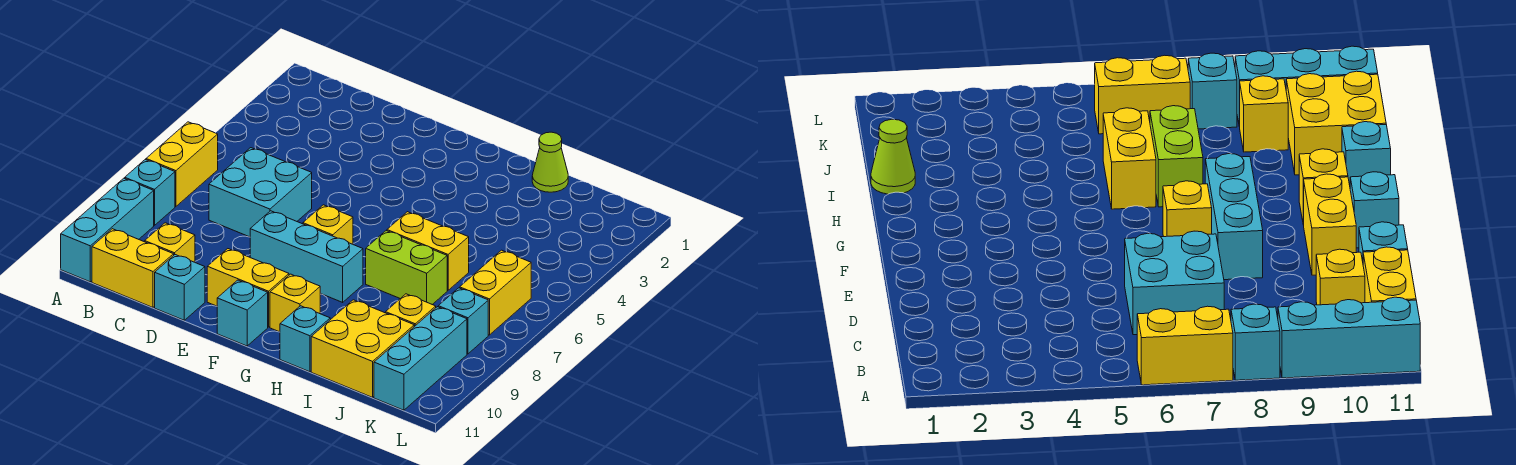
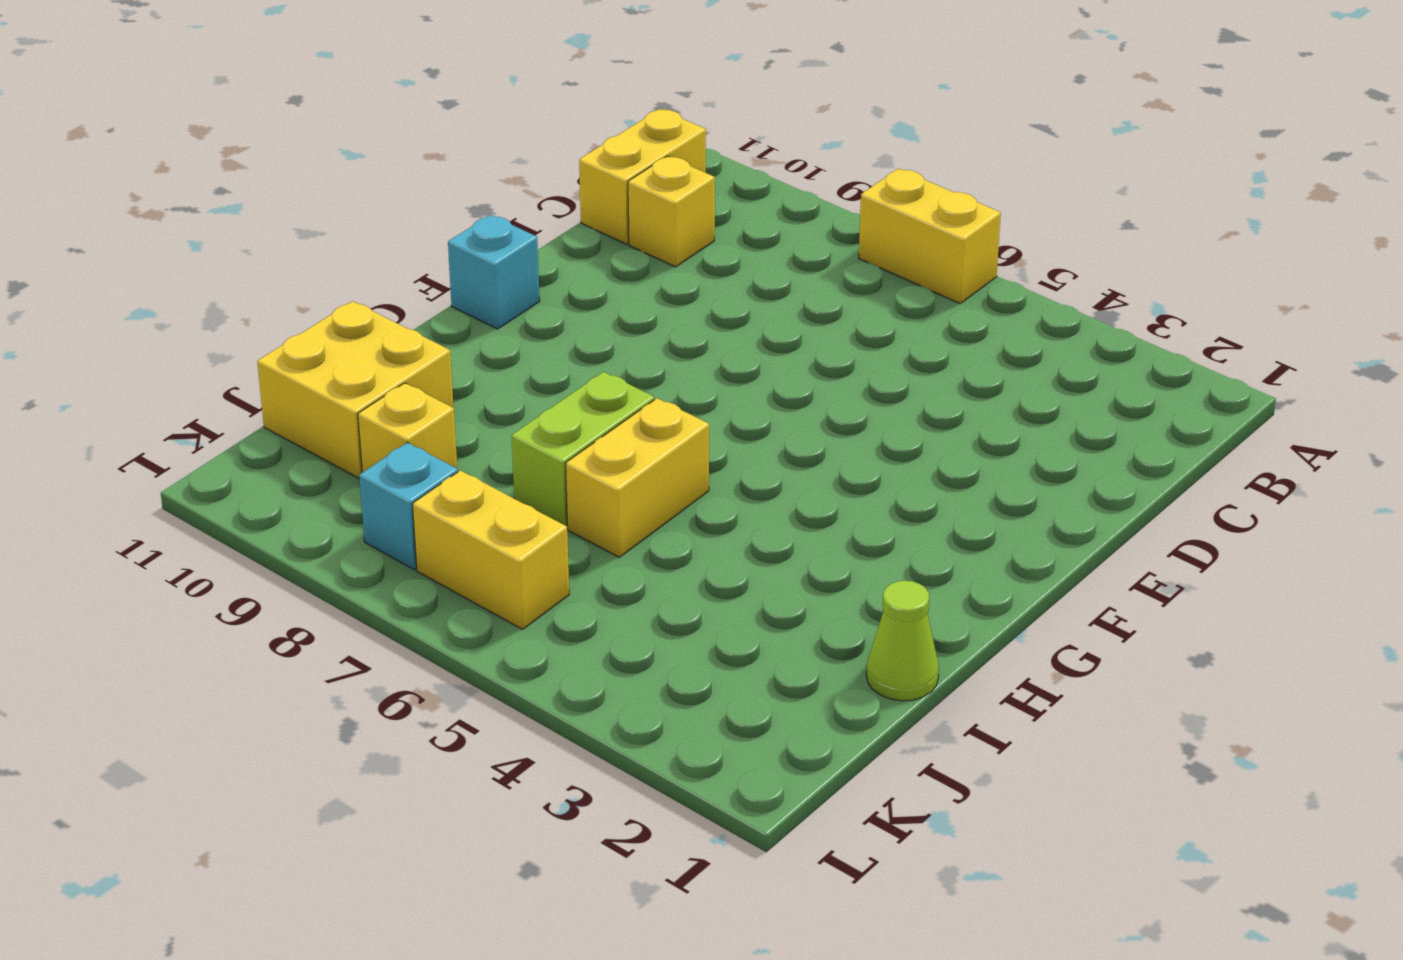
none -> cyan 1x1 brick [125,160,175,225]
none -> cyan 1x3 brick [61,178,154,282]
none -> cyan 2x2 brick [209,148,312,237]

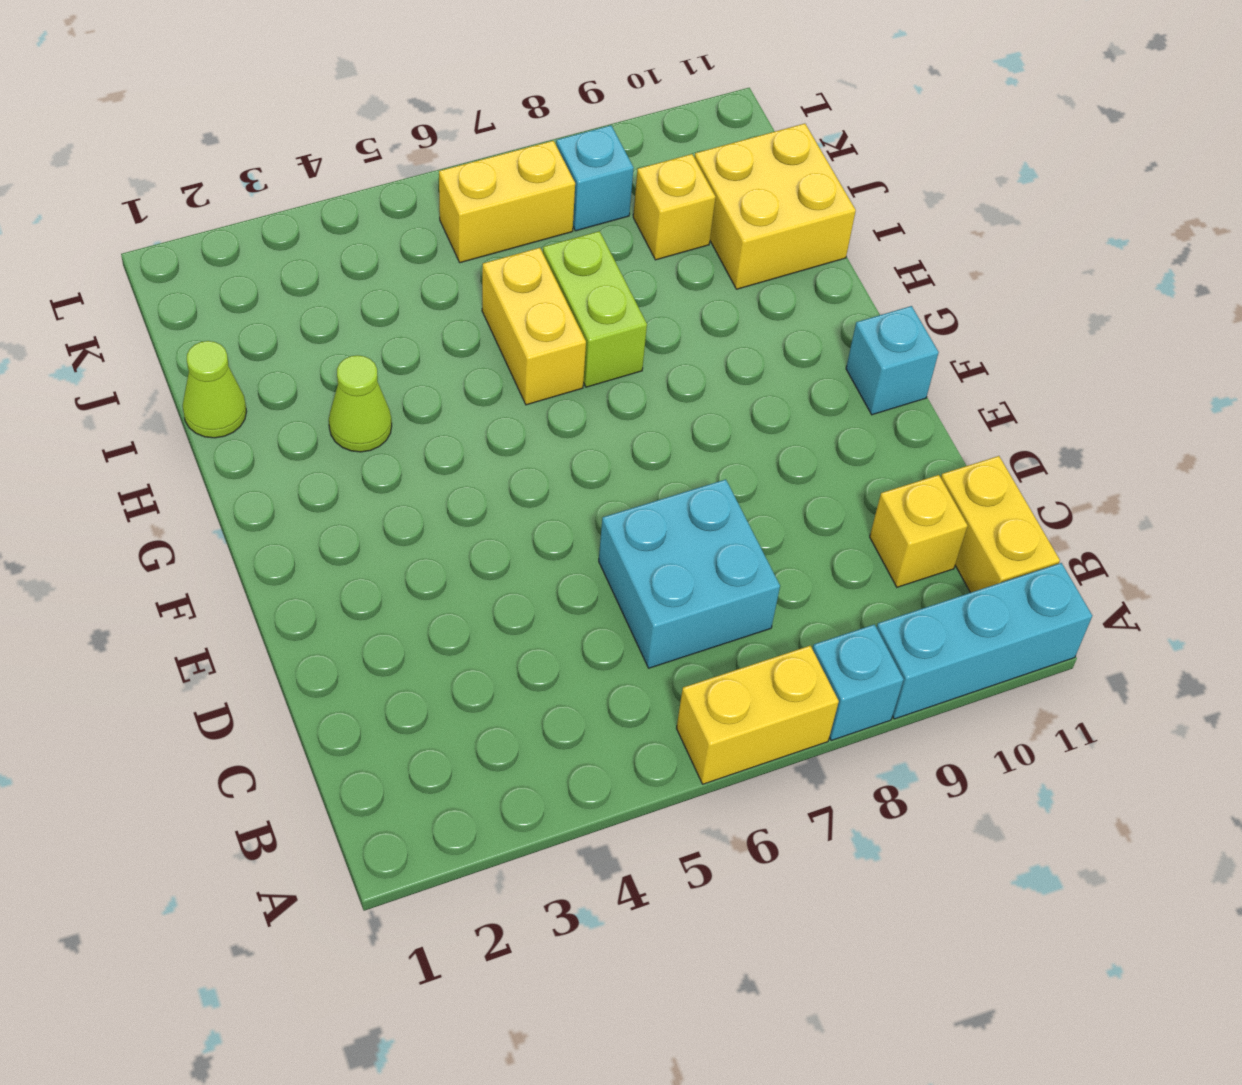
lime 1x1 cone [329,355,392,452] -> none
none -> cyan 1x1 brick [155,255,205,320]
none -> cyan 1x3 brick [250,211,363,302]
none -> yellow 1x2 brick [207,249,289,327]

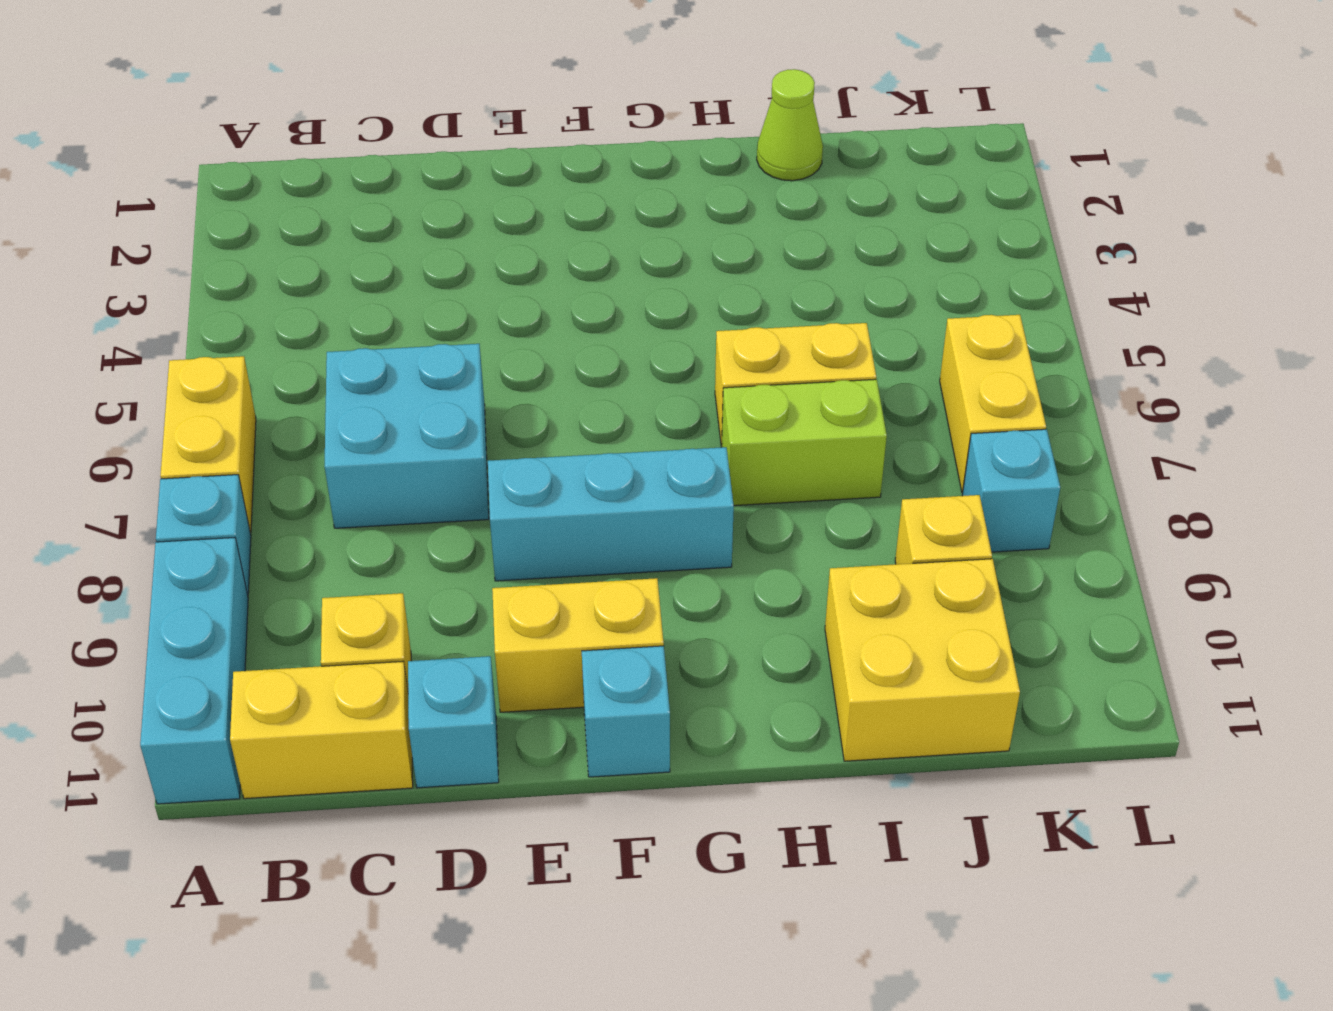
none -> yellow 1x1 brick [303,205,353,244]
none -> yellow 1x1 brick [270,274,320,332]
none -> cyan 1x1 brick [280,306,330,372]

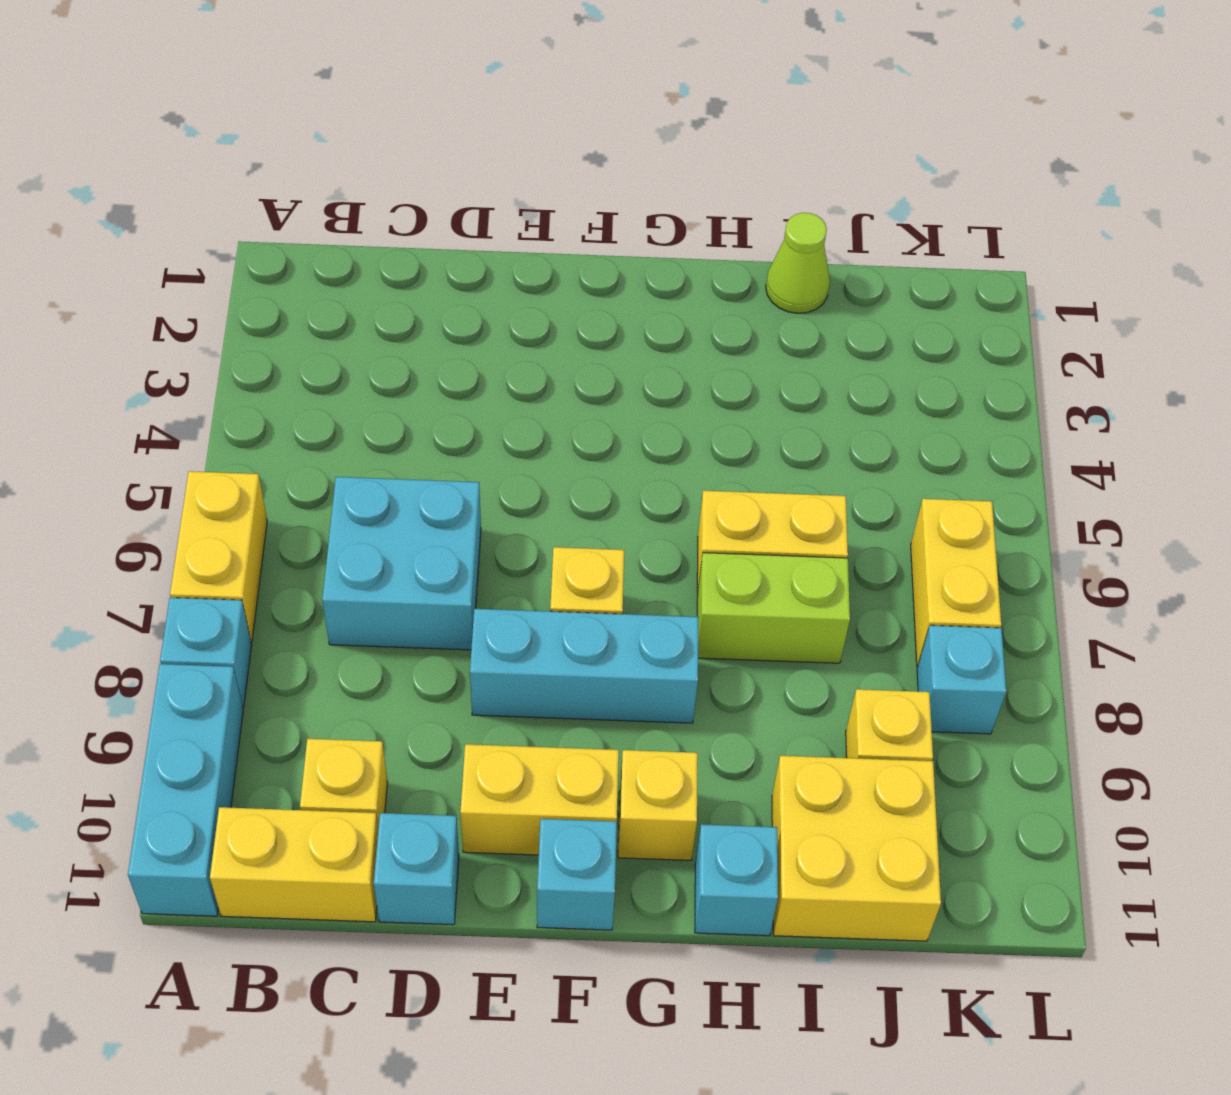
none -> cyan 1x3 brick [374,307,467,410]

